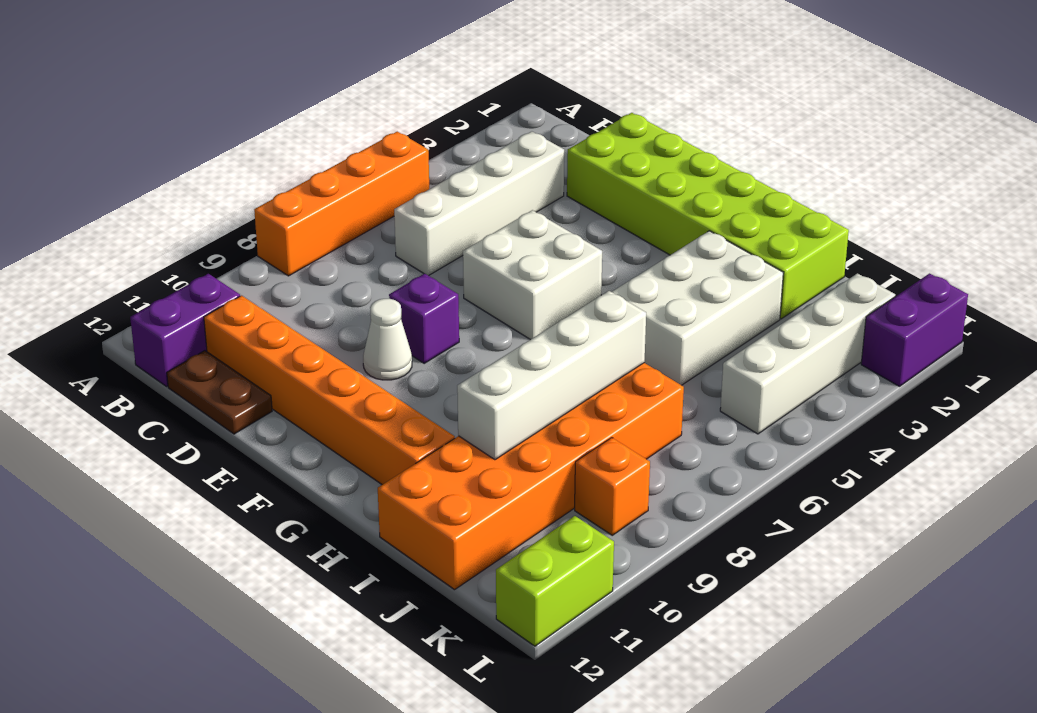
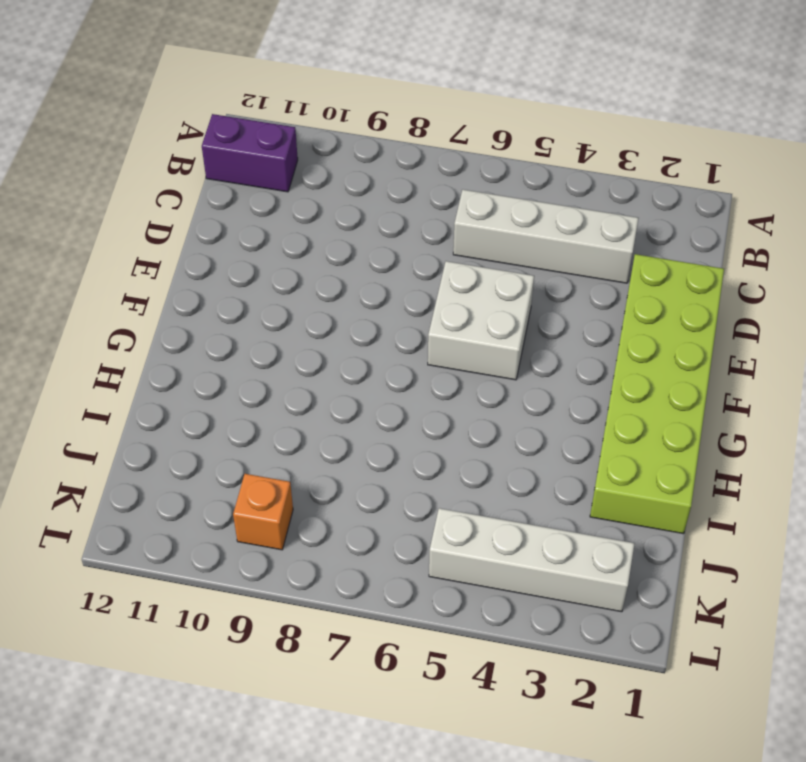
none -> orange 1x4 brick [254,132,429,276]
none -> orange 1x6 brick [204,296,455,485]
none -> brown 1x2 plate [167,351,272,434]

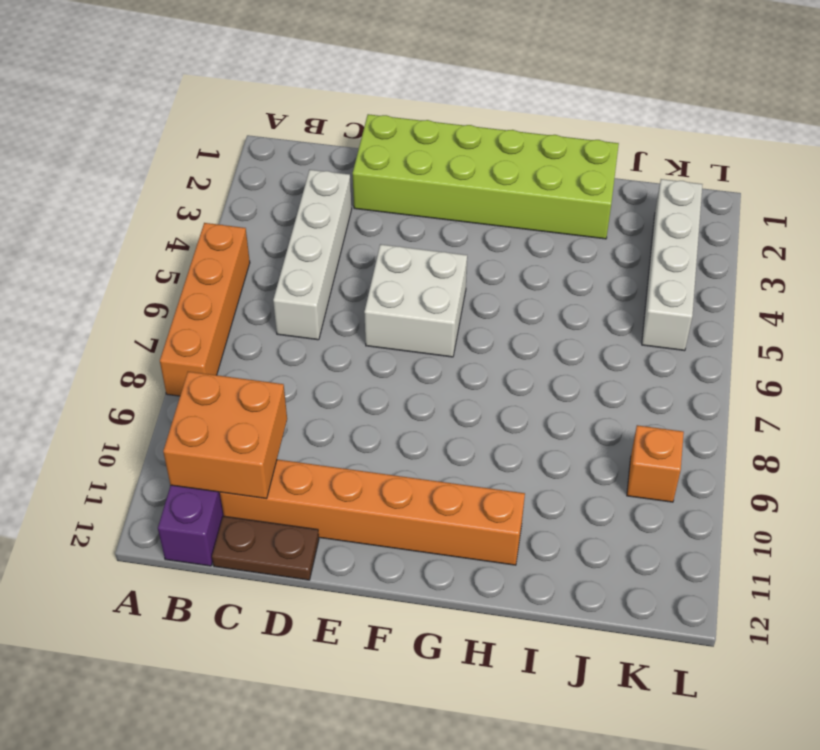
orange 2x2 brick [163,372,287,499] -> none
none -> purple 1x1 brick [389,274,459,364]
none -> white 1x1 cone [363,299,412,380]
none -> white 2x3 brick [612,231,783,385]

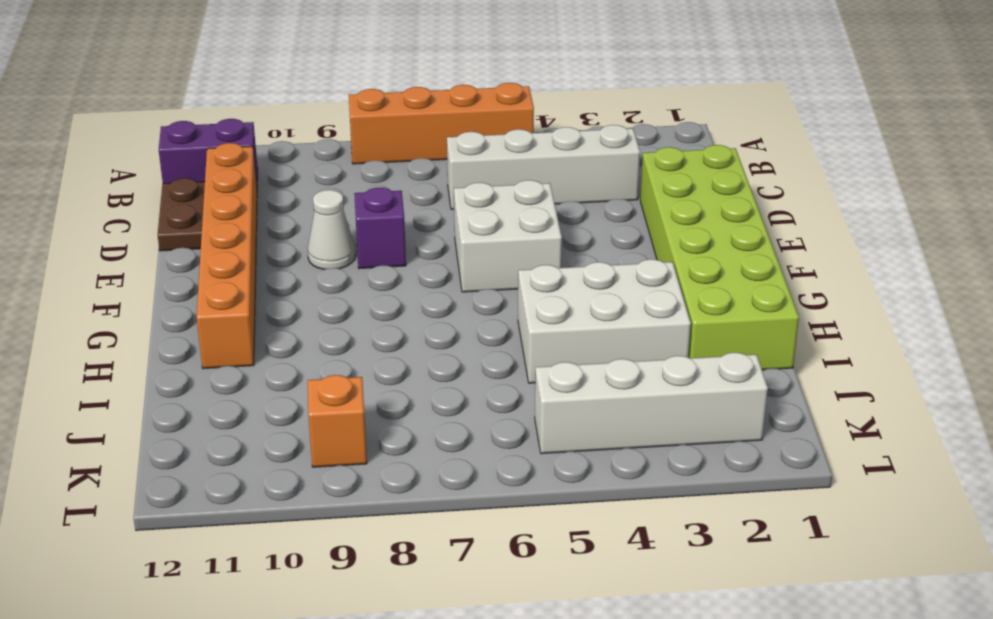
none -> orange 2x6 brick [378,363,684,590]
none -> purple 1x2 brick [861,273,968,386]
none -> lime 1x2 brick [496,516,614,646]

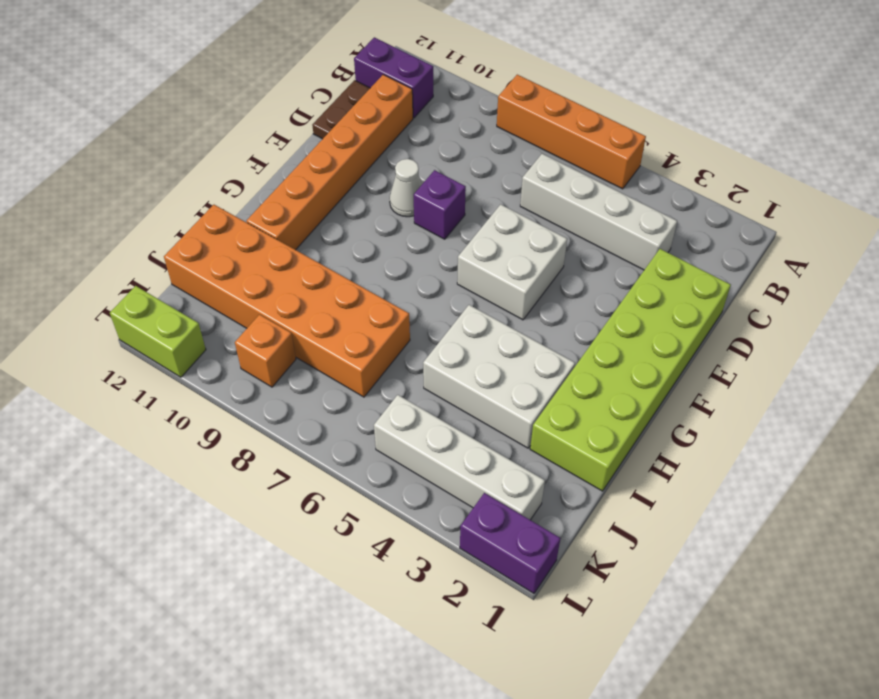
none -> white 1x4 brick [457,291,646,460]

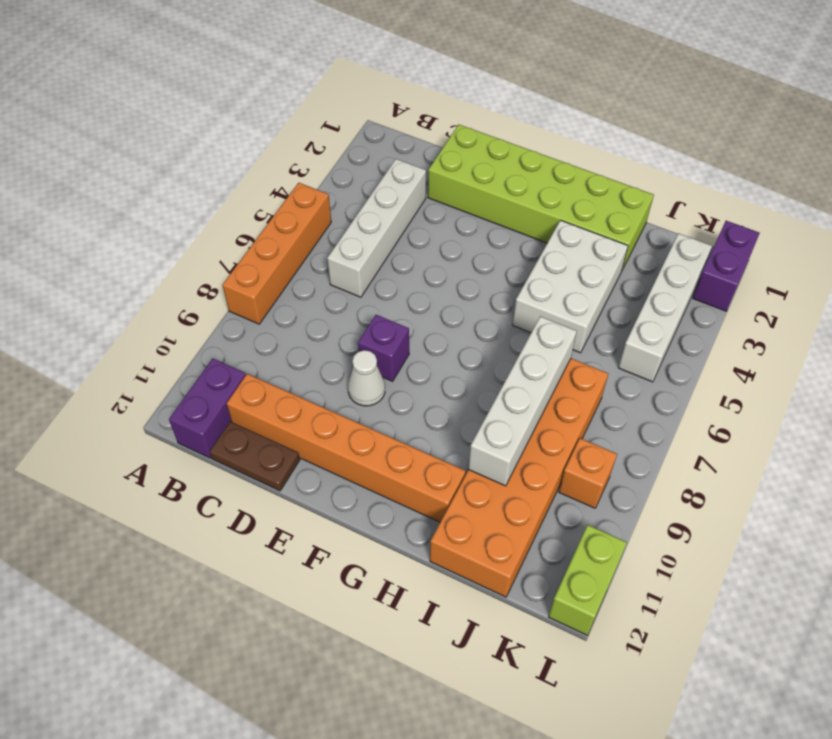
none -> white 2x2 brick [463,210,602,340]

